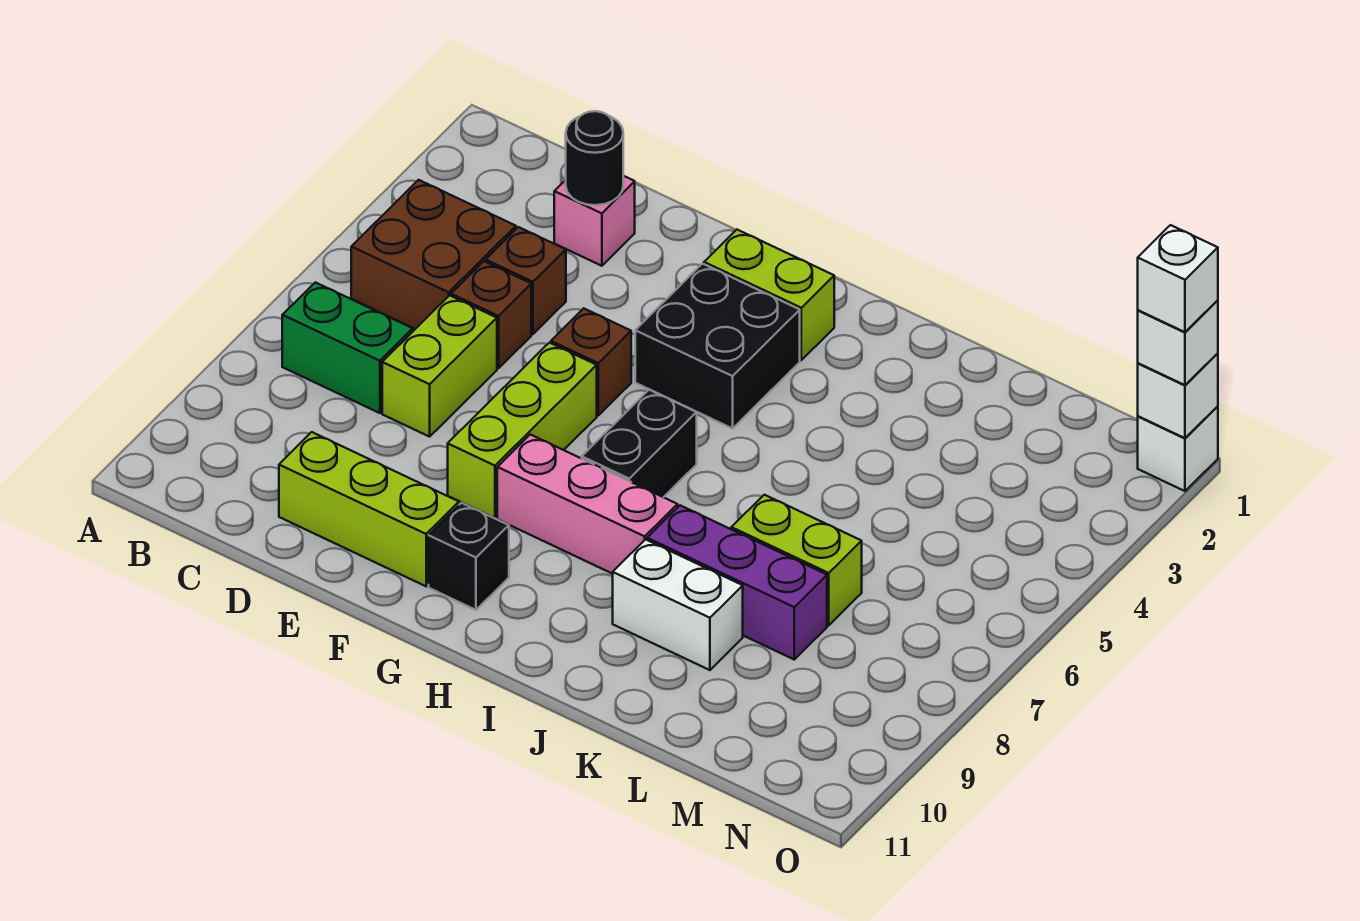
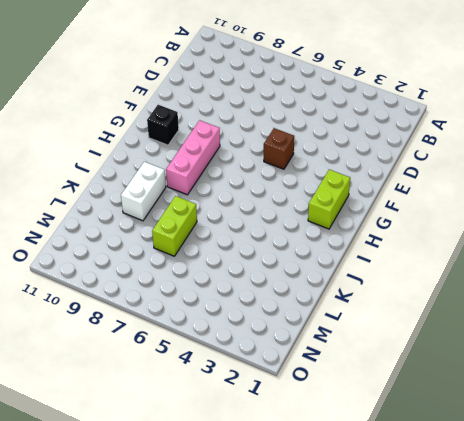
none -> brown 2x2 brick [351,180,516,329]
none -> green 1x2 brick [282,282,413,413]
none -> pink 1x1 brick [554,176,635,266]

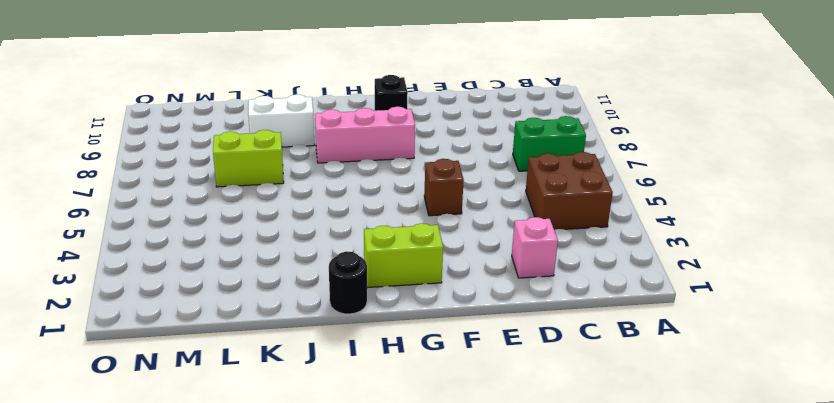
black 1x1 round brick [329,252,367,314] -> black 1x1 round brick moved to [566,111,623,205]
none -> brown 1x1 brick [486,227,566,334]
none -> brown 1x1 brick [451,261,531,368]
none -> lime 1x2 brick [382,295,497,437]

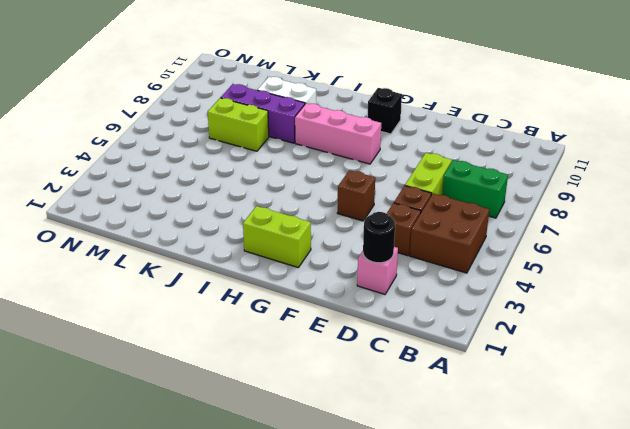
none -> lime 1x3 brick [279,432,459,586]
none -> lime 1x3 brick [448,343,597,518]
none -> black 2x2 brick [635,264,800,429]

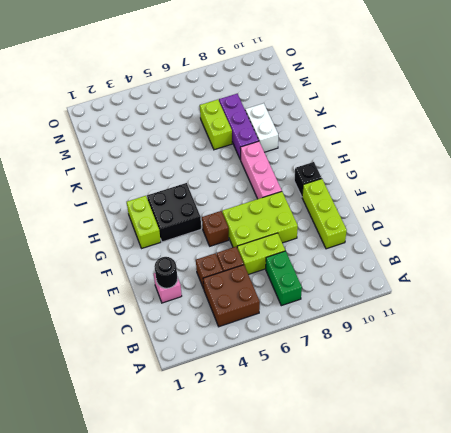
lime 2x3 brick [222,192,298,247] -> lime 1x3 brick [448,343,597,518]
none -> black 1x2 brick [582,390,697,497]
none -> white 1x1 brick [1138,406,1218,491]
none -> white 1x1 brick [1138,353,1218,438]

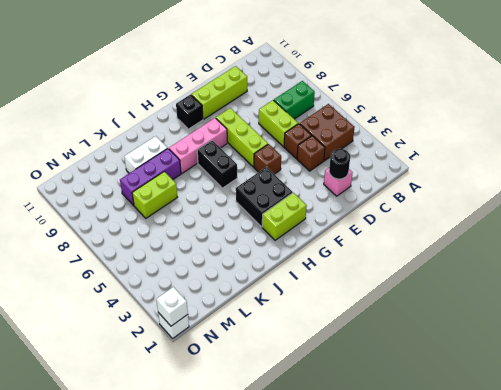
none -> white 1x1 brick [1138,300,1218,385]
none -> white 1x1 brick [1138,225,1218,332]

